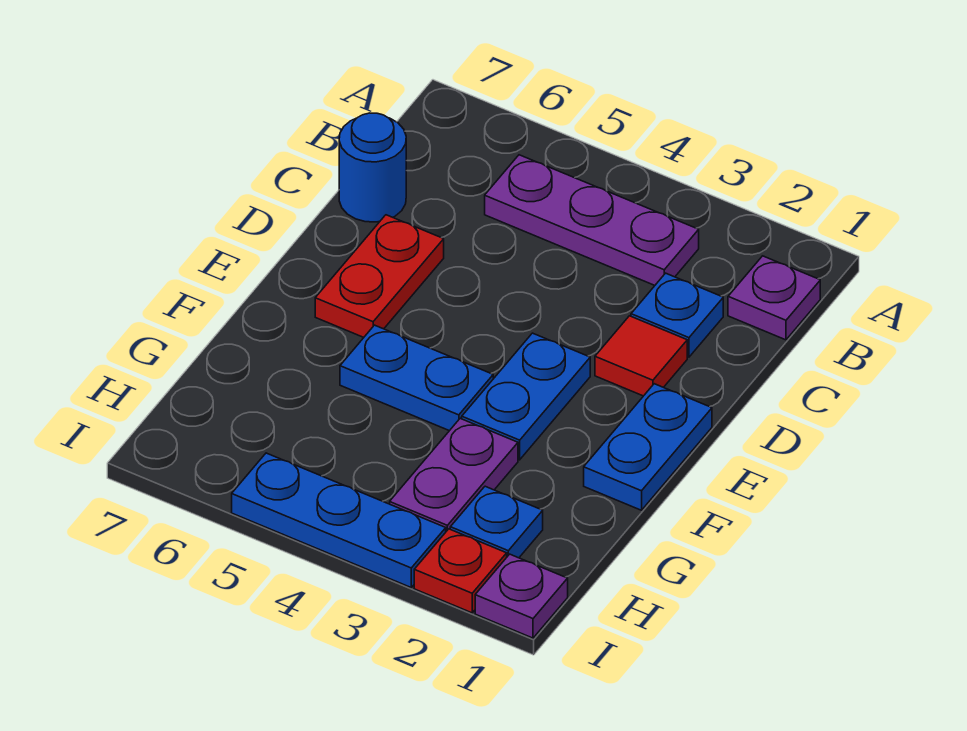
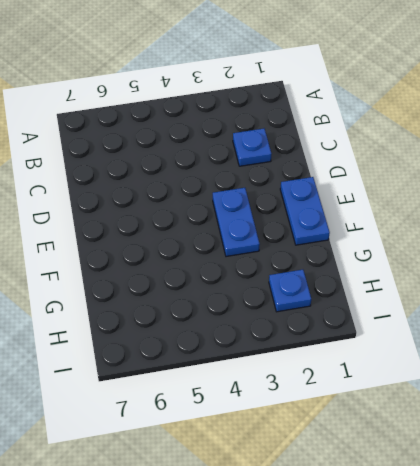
none -> purple 1x1 plate [728,256,820,340]
none -> purple 1x3 plate [485,155,699,285]
none -> blue 1x1 round brick [339,113,406,222]

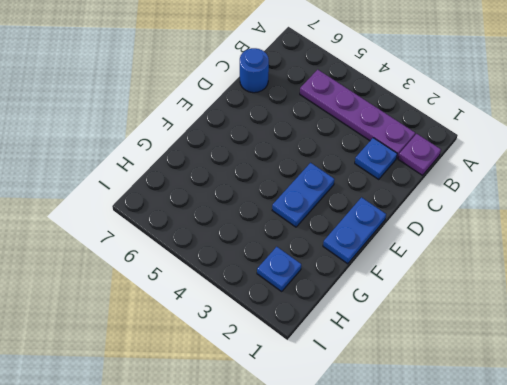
purple 1x4 plate [300,70,415,158] -> purple 1x3 plate [485,155,699,285]
none -> red 1x1 tile [595,316,687,396]
none -> red 1x2 plate [315,215,444,337]
none -> blue 1x2 plate [340,325,493,431]

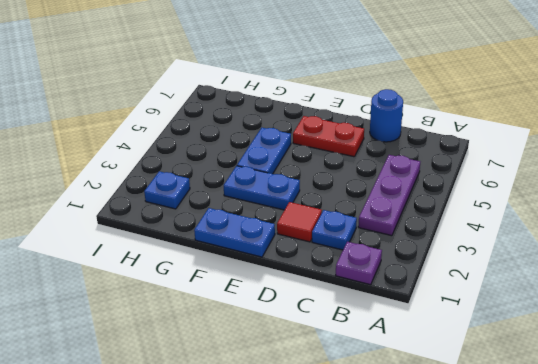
none -> purple 1x2 plate [390,418,518,531]
none -> purple 1x1 plate [475,554,568,638]
none -> red 1x1 plate [414,529,507,613]

